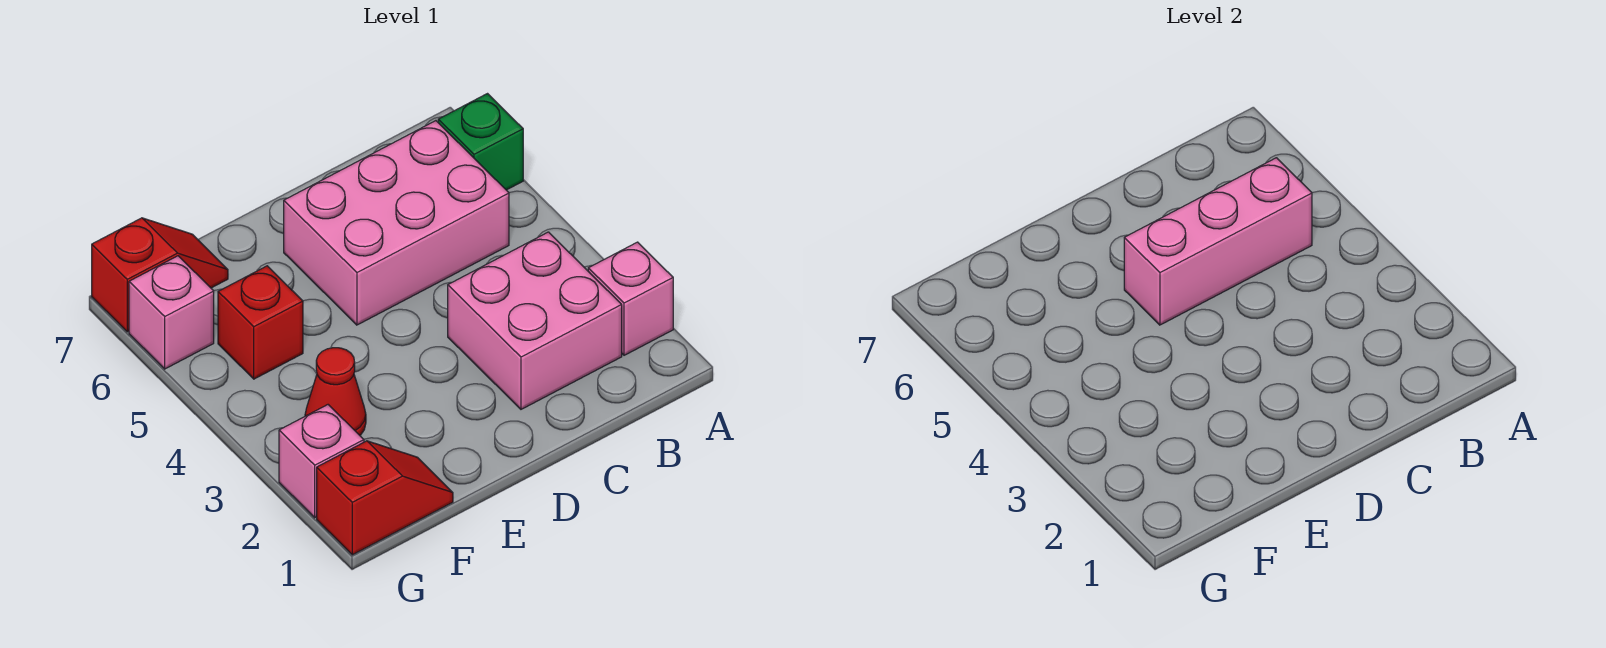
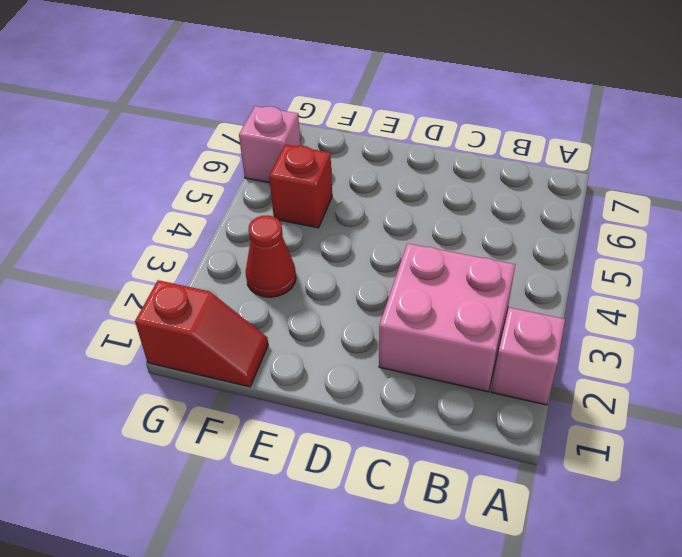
none -> green 1x1 brick [438,94,523,190]
none -> pink 2x3 brick [284,121,509,325]

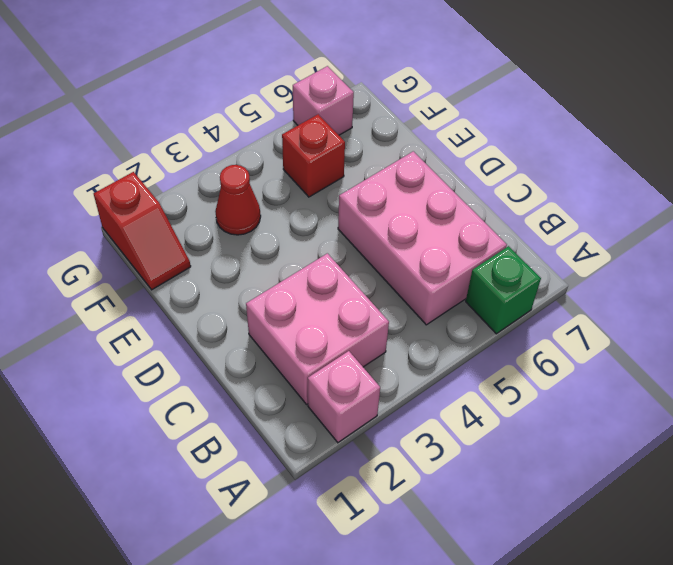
none -> red 1x2 slope [92,218,228,332]
none -> pink 1x1 brick [279,405,364,518]

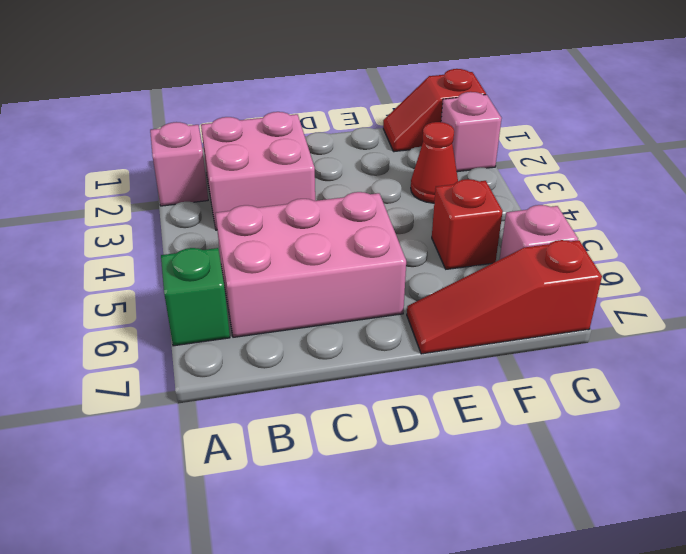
red 1x3 slope [407,240,602,354] -> red 1x2 slope [92,218,228,332]
none -> pink 1x3 brick [1124,158,1312,325]

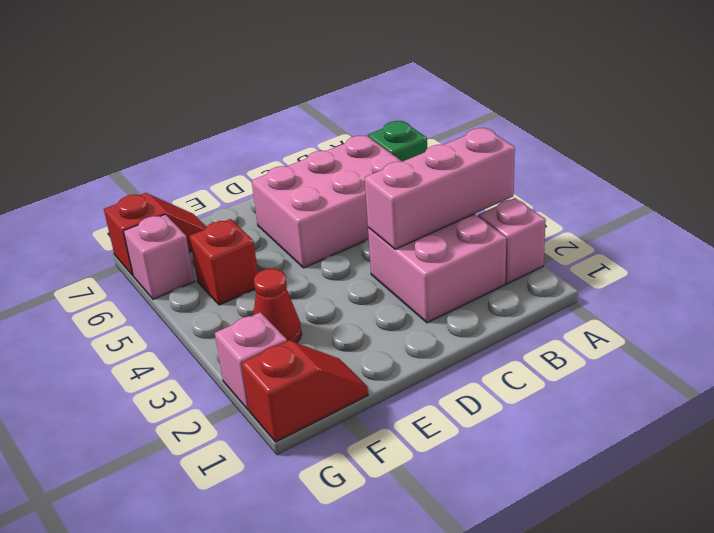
pink 1x3 brick [365,128,515,249] -> pink 1x3 brick moved to [1124,158,1312,325]

